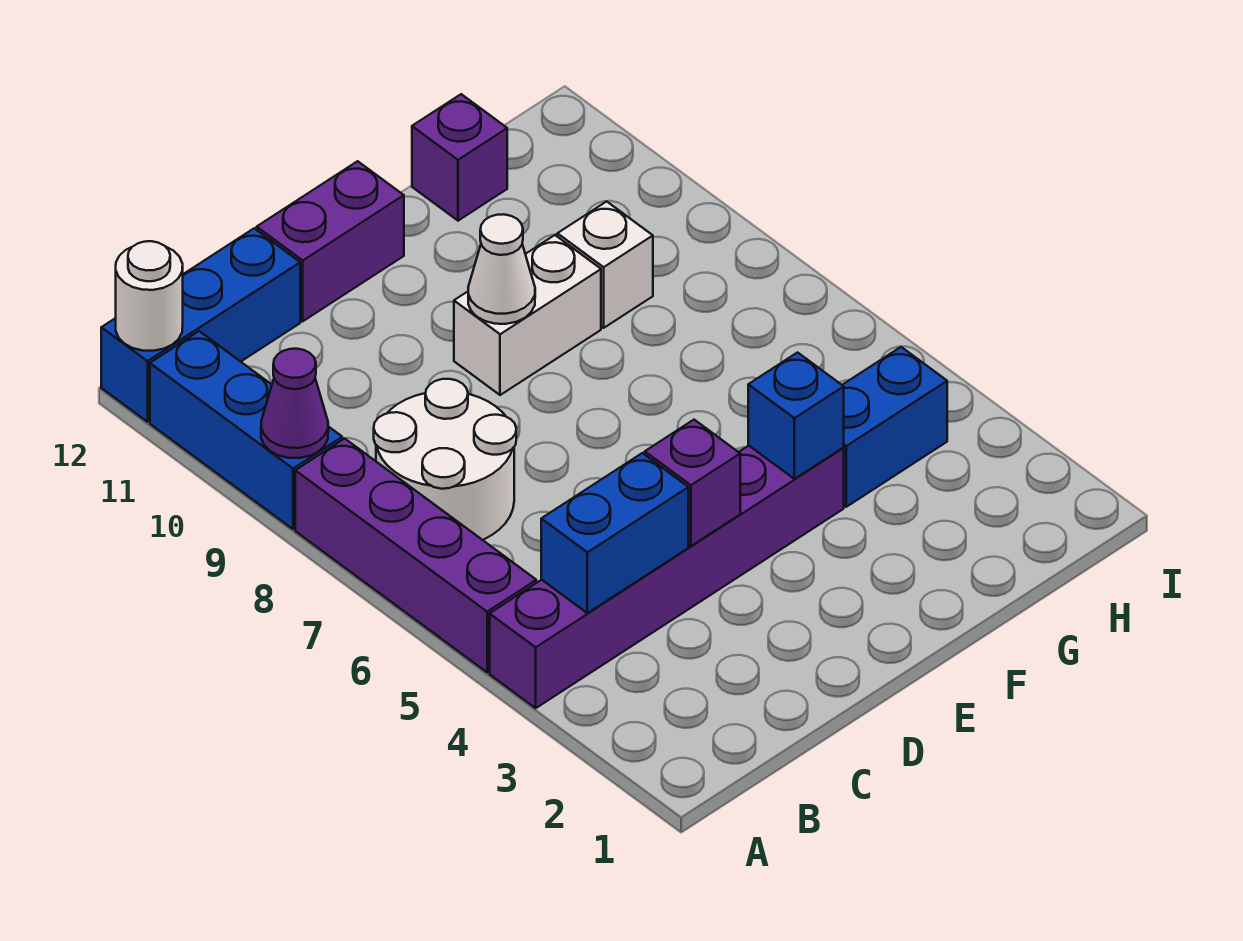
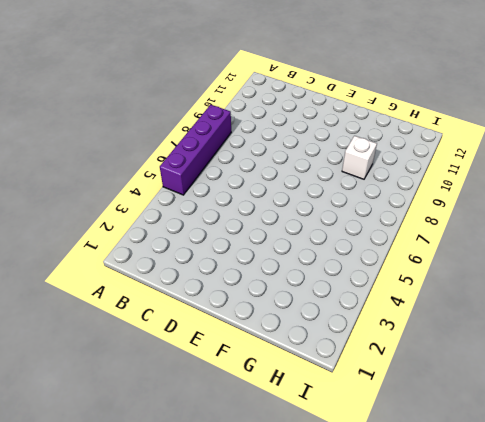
none -> purple 1x6 brick [490,446,844,708]
none -> blue 1x3 brick [150,331,342,529]
none -> blue 1x3 brick [101,228,300,422]

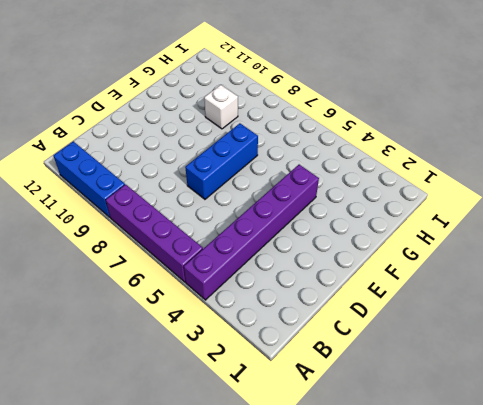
blue 1x3 brick [185,123,258,199] -> blue 1x3 brick moved to [101,228,300,422]
none -> white 2x2 round brick [374,379,516,540]
none -> purple 1x2 brick [257,161,404,321]
none -> white 1x2 brick [454,235,601,395]

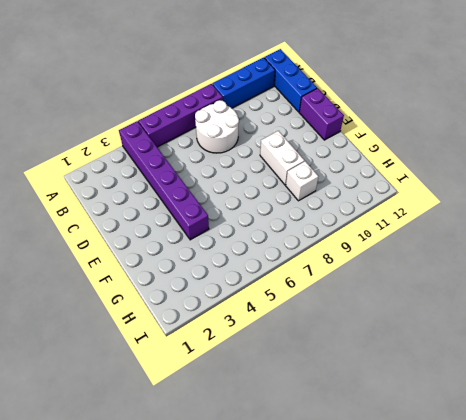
none -> blue 1x2 brick [843,347,947,507]
none -> purple 1x1 brick [412,94,507,221]
none -> purple 1x1 cone [261,349,328,458]

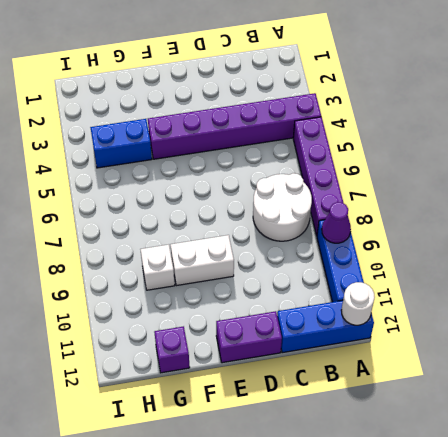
none -> blue 1x2 brick [541,453,688,613]
none -> purple 1x1 brick [645,420,740,546]
none -> white 1x1 cone [468,214,535,324]

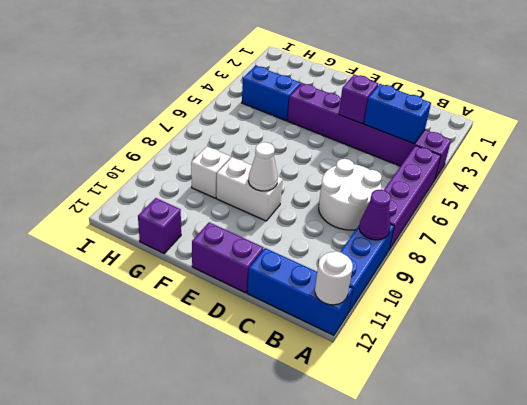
none -> blue 1x1 brick [748,353,844,479]

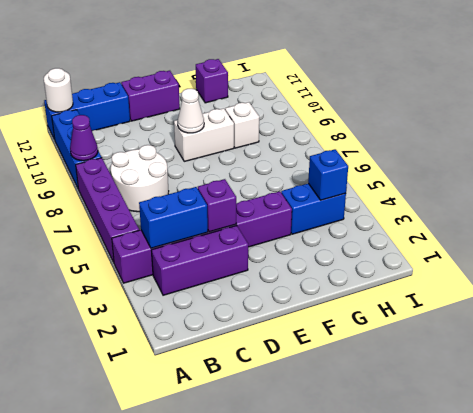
purple 1x3 brick [151,226,248,295] -> none
blue 1x1 brick [308,149,348,200] -> blue 1x1 brick moved to [748,353,844,479]

